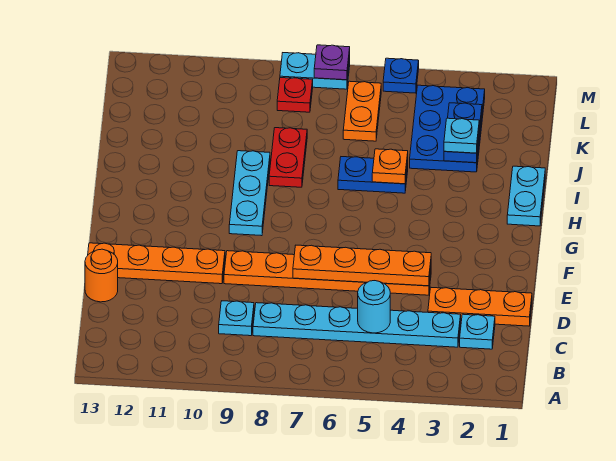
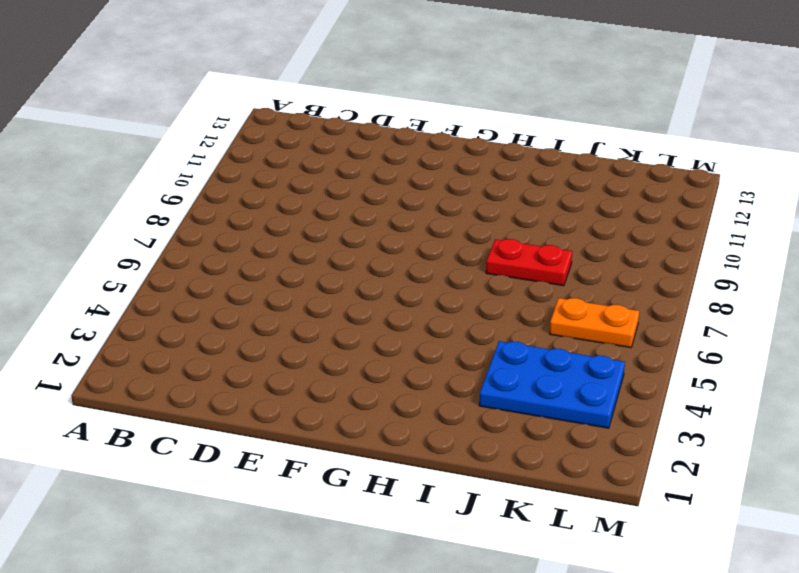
none -> cyan 1x1 plate [460,314,495,349]
none -> cyan 1x6 plate [253,303,461,347]
none -> cyan 1x1 plate [219,301,254,336]

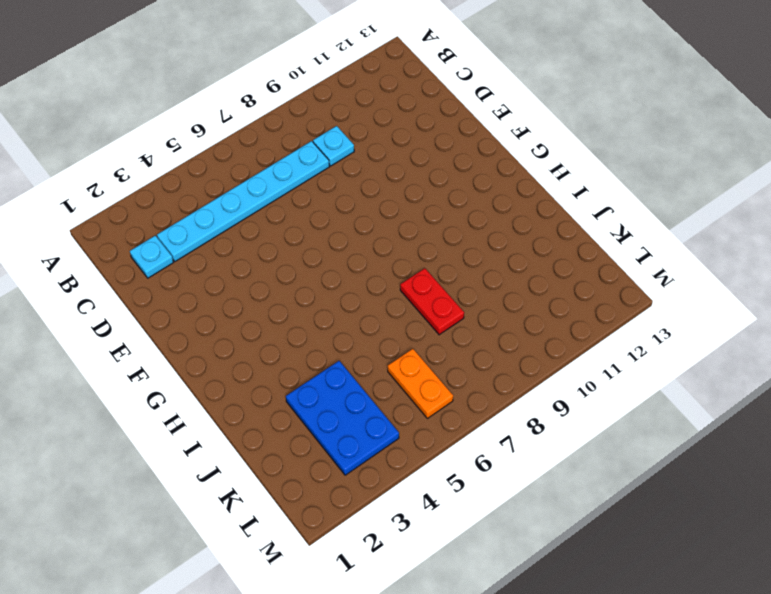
none -> orange 1x3 plate [428,288,532,326]
none -> orange 1x1 round brick [85,249,118,302]
none -> orange 1x6 plate [224,251,431,295]

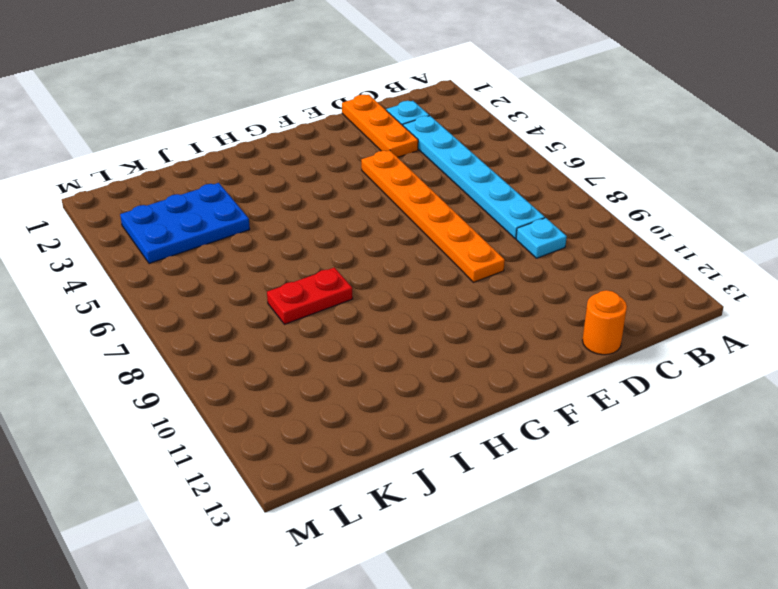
none -> orange 1x4 plate [88,243,225,284]
none -> cyan 1x3 plate [229,151,270,236]
none -> cyan 1x2 plate [507,166,545,226]

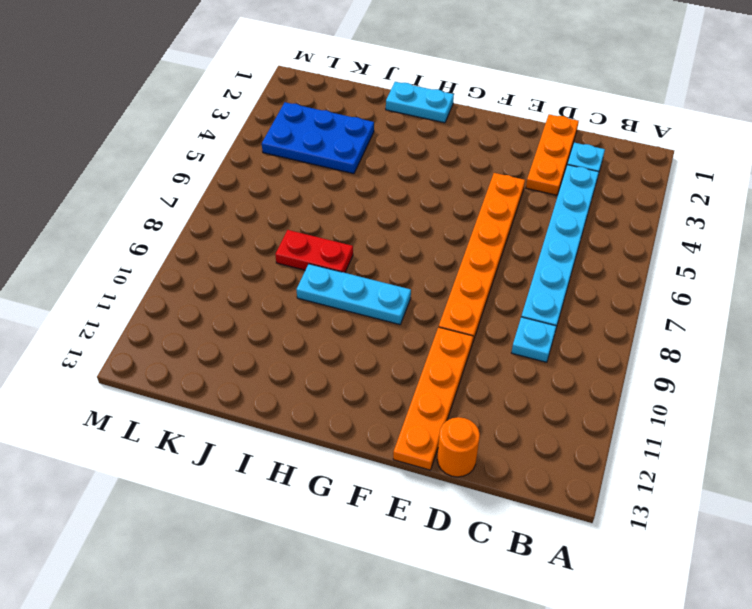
none -> blue 1x2 plate [338,157,408,193]
none -> orange 1x2 plate [343,81,381,141]
none -> red 1x1 plate [277,78,313,112]

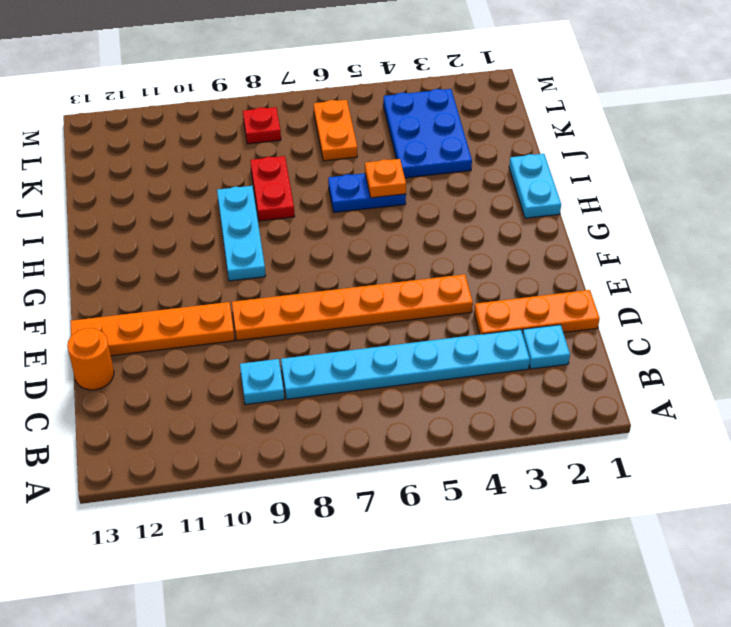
none -> blue 1x1 plate [383,58,419,93]
none -> cyan 1x2 plate [280,53,350,89]
none -> cyan 1x1 round brick [358,281,390,333]

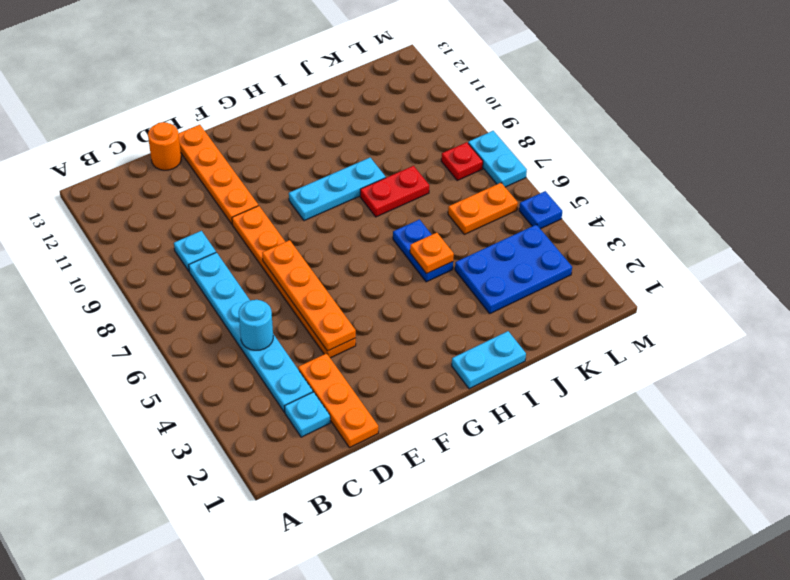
none -> blue 1x2 plate [444,103,482,163]
none -> purple 1x1 plate [314,45,350,80]
none -> cyan 1x1 plate [444,118,479,153]

